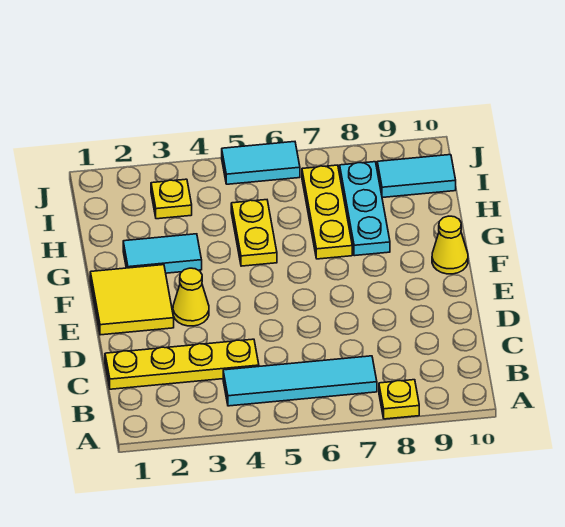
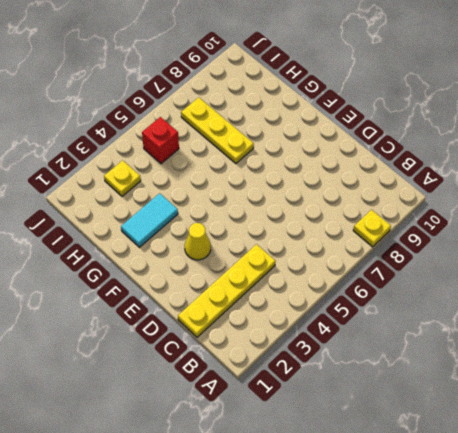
red 1x1 brick [142,117,179,164] -> none
none -> cyan 1x4 tile [223,356,377,406]
none -> yellow 2x2 tile [90,265,174,335]
none -> yellow 1x1 cone [432,216,468,274]

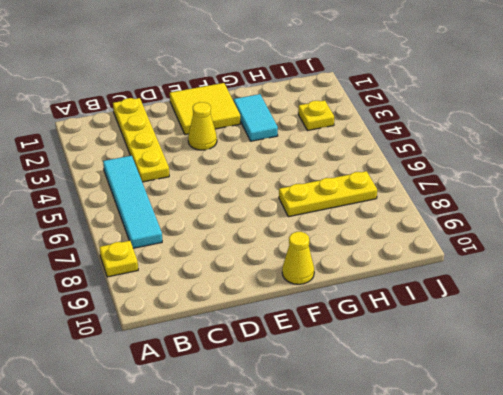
none -> yellow 1x2 plate [231,200,277,266]
none -> cyan 1x3 plate [340,162,390,256]
none -> cyan 1x2 tile [377,155,456,198]

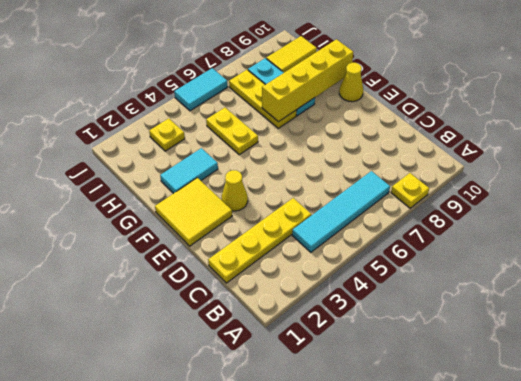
yellow 1x4 brick [262,39,353,122] -> none
yellow 1x2 tile [266,36,317,72] -> cyan 1x2 tile [377,155,456,198]

